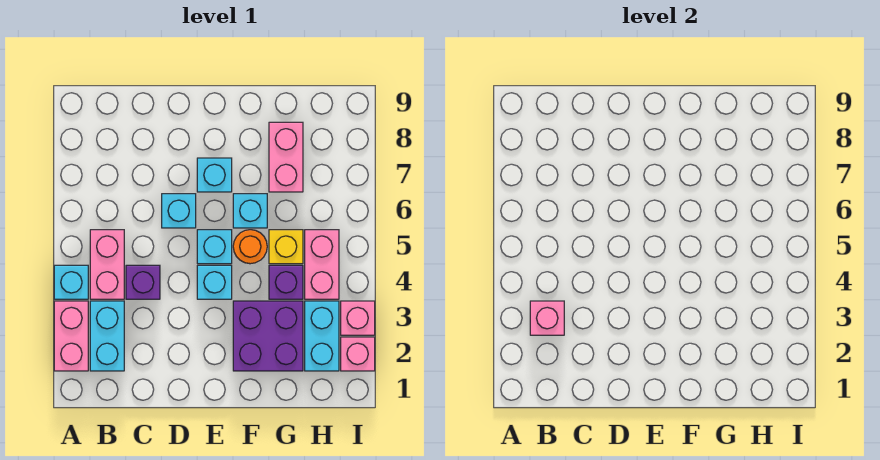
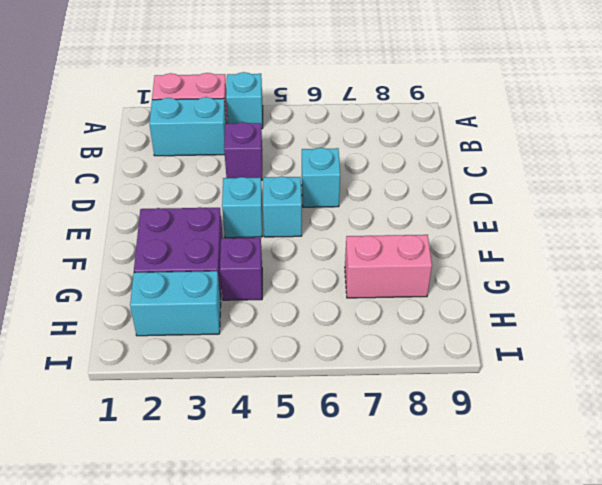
none -> pink 1x2 brick [90,230,124,299]
none -> cyan 1x1 brick [197,158,232,192]
none -> orange 1x1 round brick [233,230,267,264]

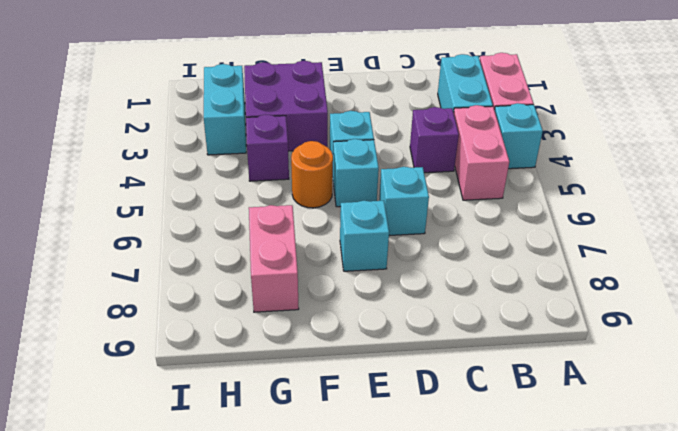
none -> cyan 1x1 brick [233,194,267,228]
none -> yellow 1x1 brick [269,230,303,264]
none -> pink 1x2 brick [305,230,339,299]

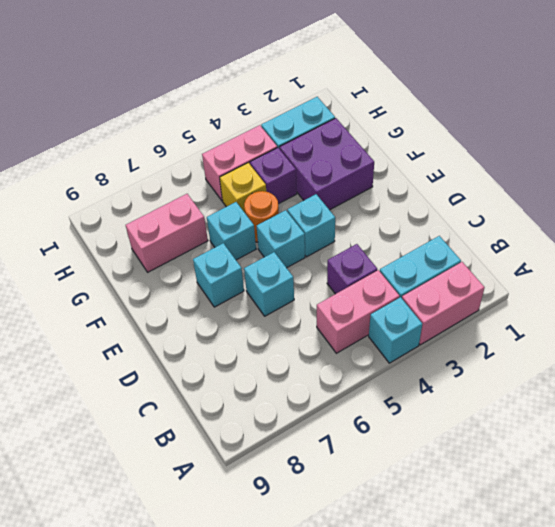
none -> pink 1x1 brick [341,337,375,371]
none -> pink 1x1 brick [341,301,375,335]
none -> pink 1x1 brick [530,301,564,335]

